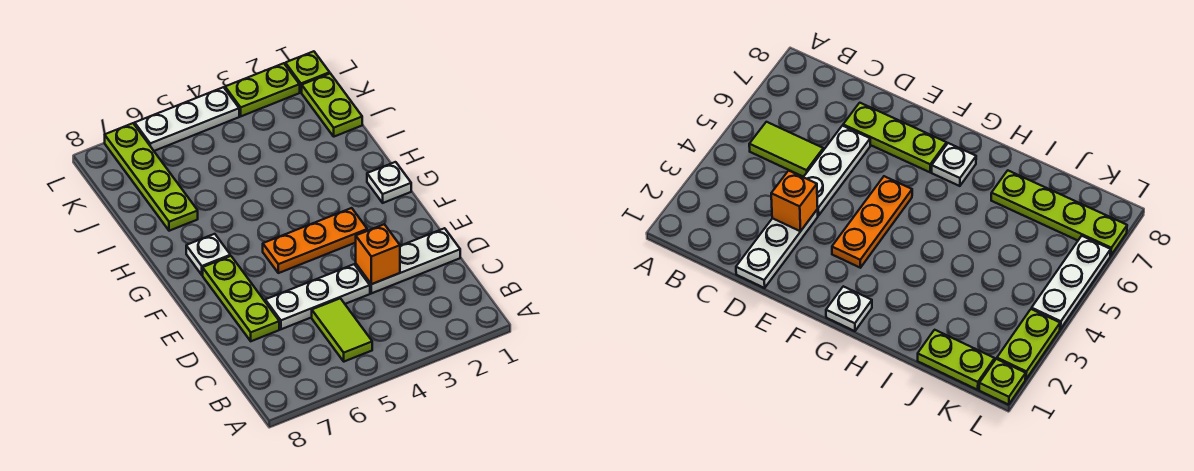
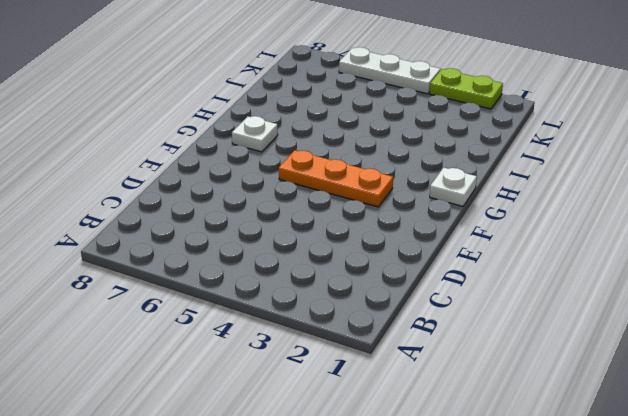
none -> lime 1x2 tile [312,298,372,362]
none -> white 1x3 plate [356,228,460,293]
none -> white 1x3 plate [265,264,370,329]

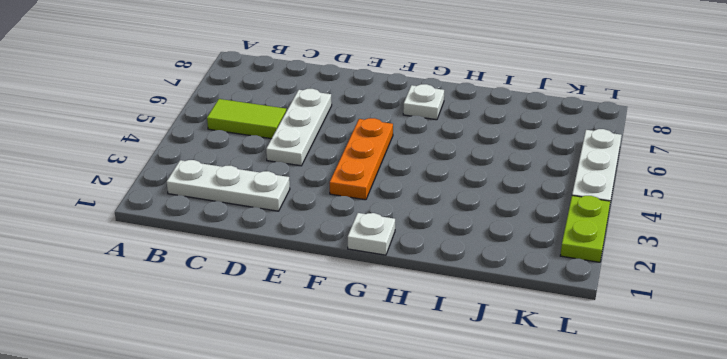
white 1x3 plate [167,160,290,211] -> white 1x3 plate turned to [356,228,460,293]
none -> lime 1x3 plate [203,256,279,341]
none -> lime 1x4 plate [105,123,198,231]
none -> lime 1x2 plate [302,73,362,137]

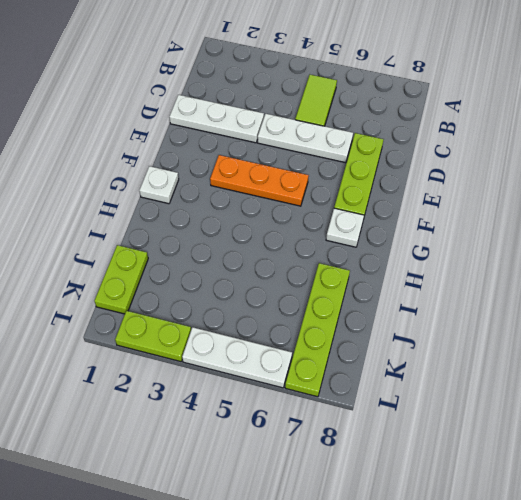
none -> lime 1x1 plate [285,51,330,92]
none -> orange 1x1 brick [356,224,400,284]

